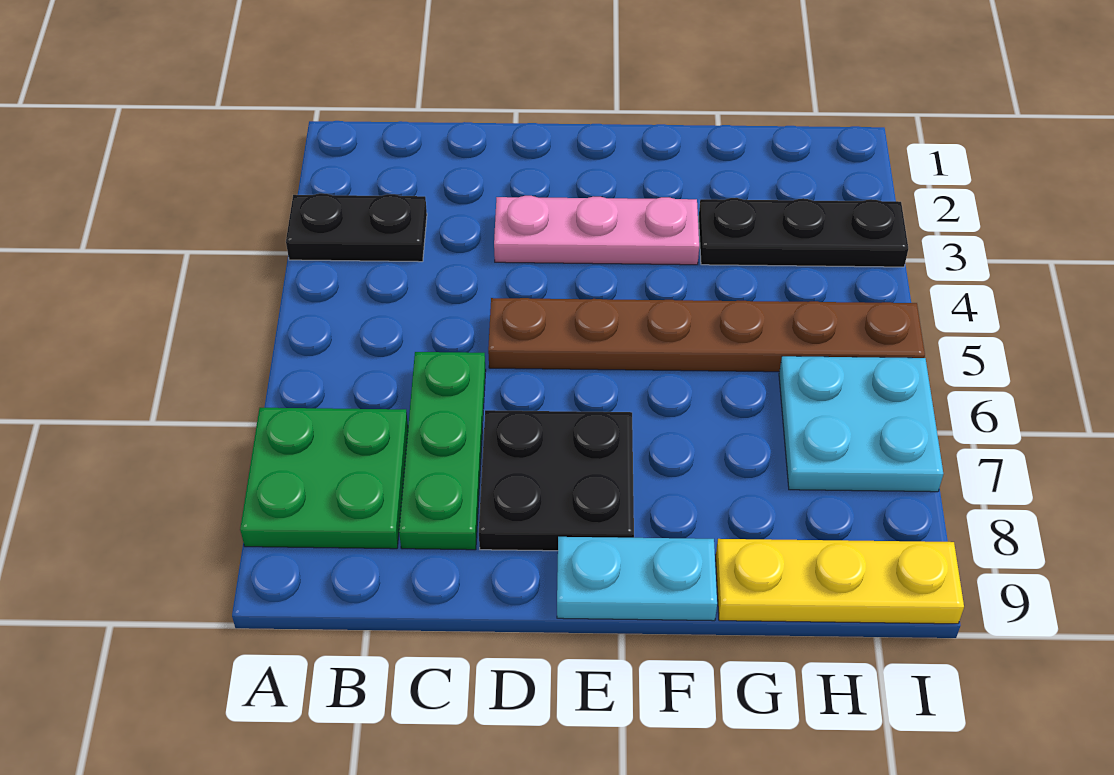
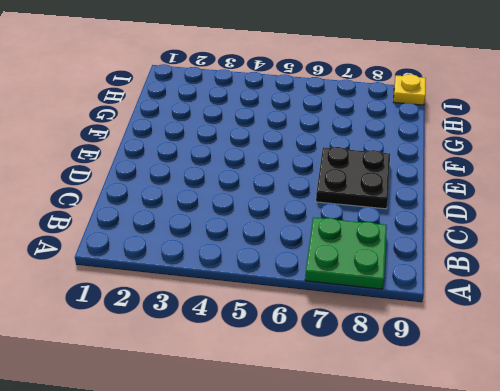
yellow 1x1 plate [394,74,426,105] -> yellow 1x3 plate [716,539,964,624]
none -> black 1x2 plate [286,193,427,262]
none -> green 1x3 plate [399,352,486,550]

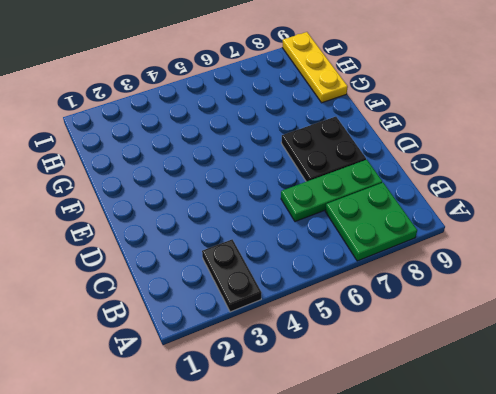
none -> pink 1x3 plate [494,196,699,265]
none -> brown 1x6 plate [488,298,925,372]

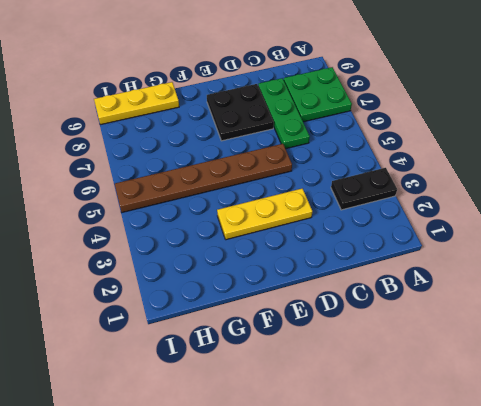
yellow 1x3 plate [217,188,312,240] -> pink 1x3 plate [494,196,699,265]
none -> cyan 1x2 plate [557,537,717,621]
none -> black 1x3 plate [699,198,908,267]

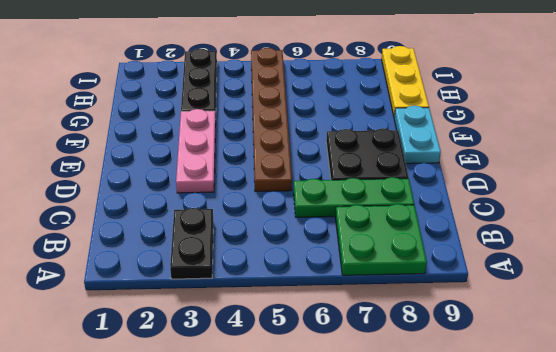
none -> cyan 2x2 plate [779,356,943,492]

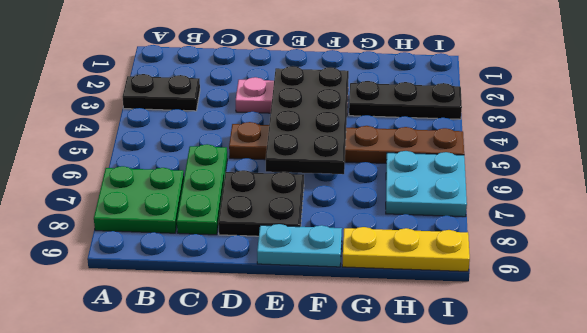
black 2x4 plate [266,66,349,174] -> none

